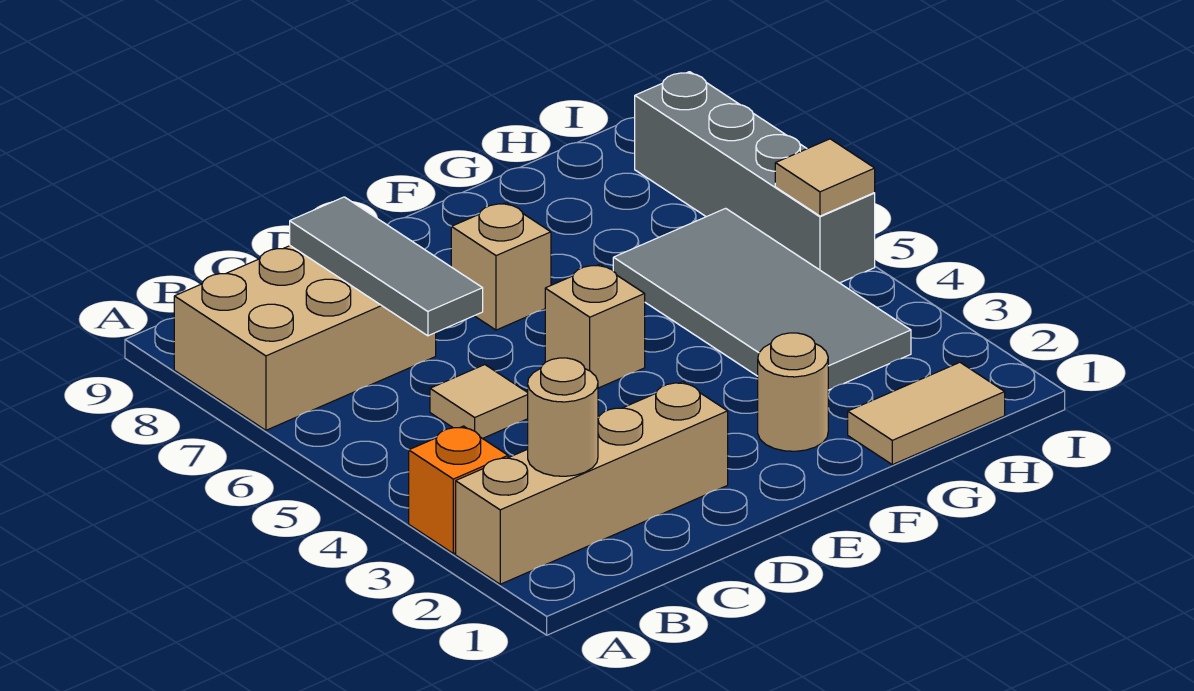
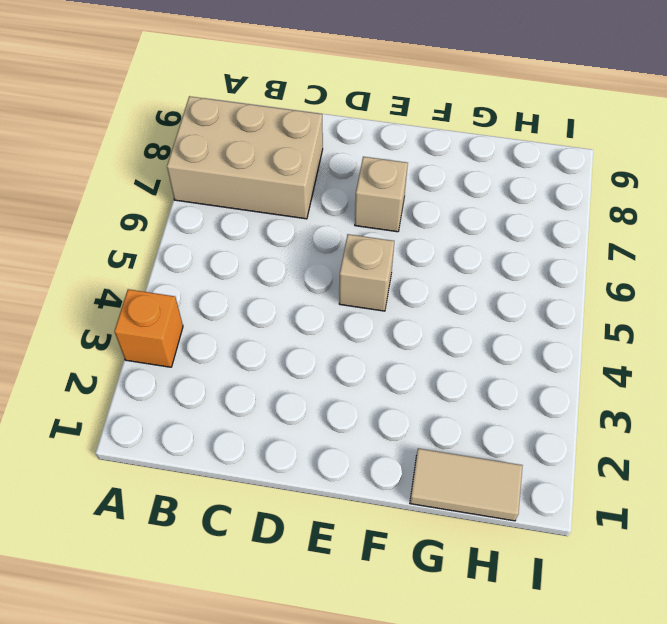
none -> tan 1x4 brick [456,382,728,584]
none -> tan 1x1 tile [430,365,528,439]
none -> tan 1x1 round brick [758,333,828,451]

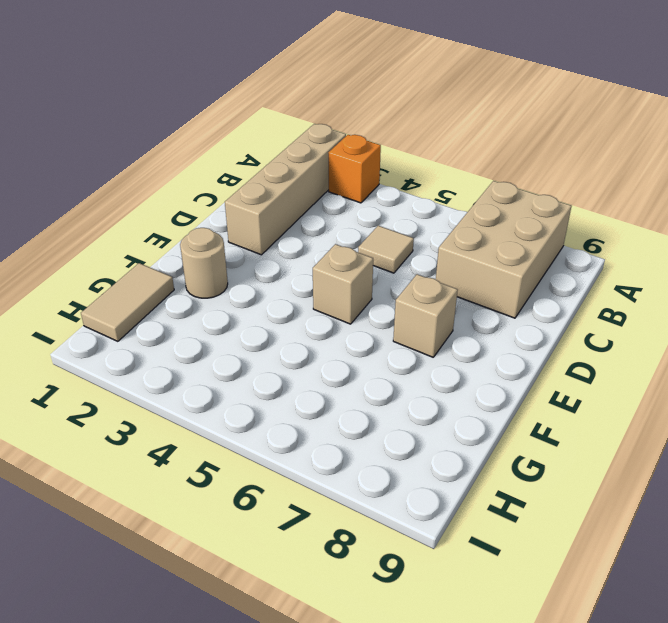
none -> grey 2x4 tile [613,208,911,390]
none -> grey 1x4 brick [635,72,875,283]
none -> tan 1x1 round brick [528,358,598,476]

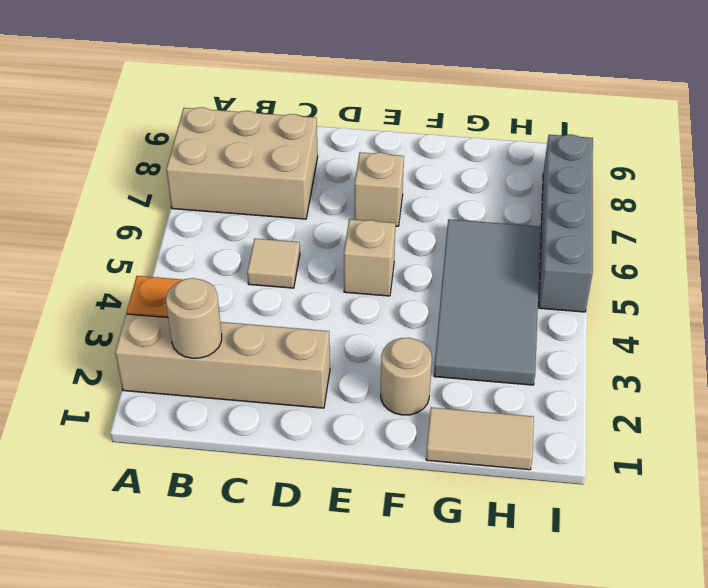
none -> grey 1x3 tile [290,197,483,336]
none -> tan 1x1 tile [775,139,875,216]

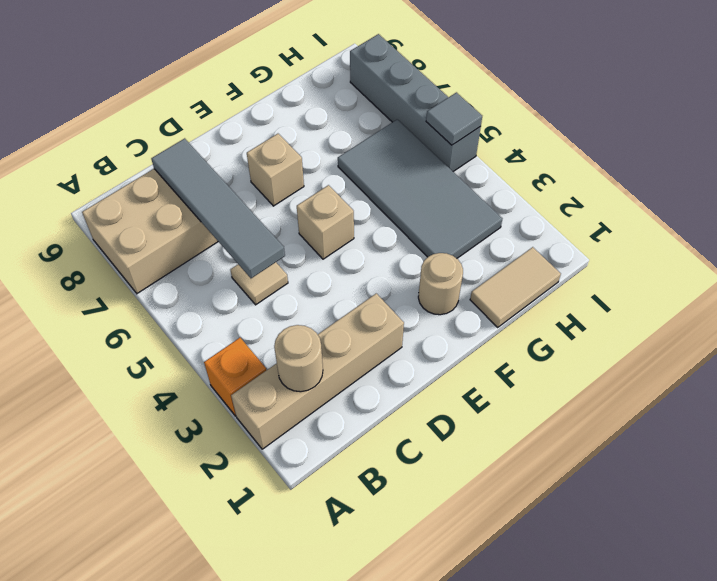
grey 1x4 tile [151,138,285,278] -> grey 1x3 tile [290,197,483,336]
grey 1x1 tile [426,92,482,145] -> tan 1x1 tile [775,139,875,216]

